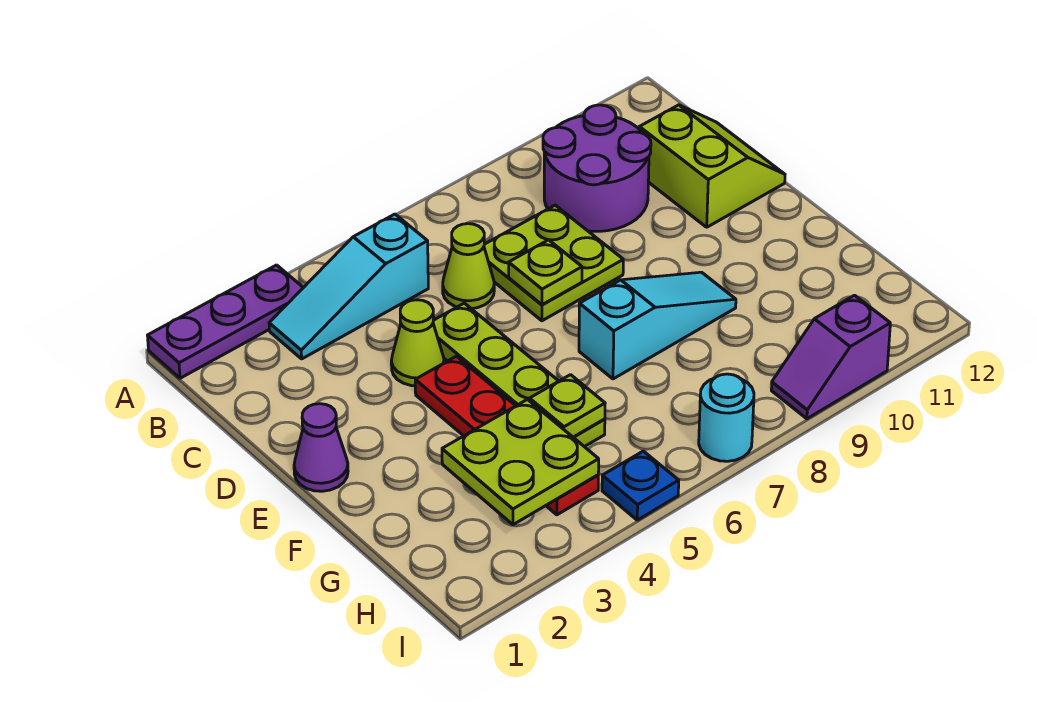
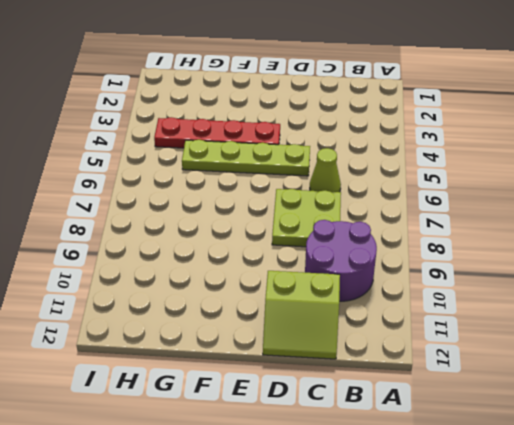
none -> purple 1x3 plate [147,265,303,378]
none -> cyan 1x3 slope [269,214,428,359]
none -> lime 1x1 cone [391,300,444,386]

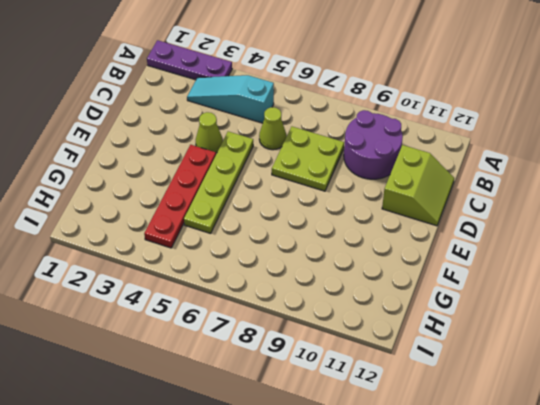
none -> purple 1x1 cone [294,404,348,491]
none -> cyan 1x3 slope [579,272,736,379]
none -> blue 1x1 plate [602,451,679,520]

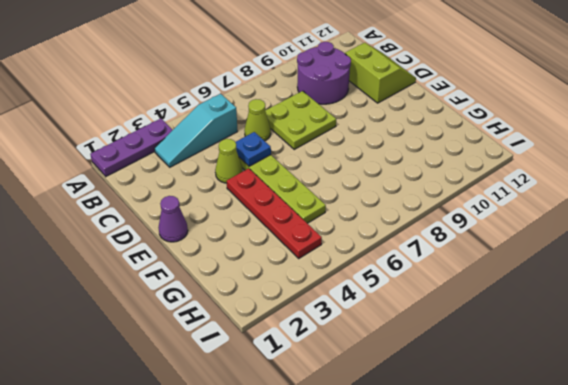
blue 1x1 plate [235,132,271,166] -> blue 1x1 plate moved to [602,451,679,520]
none -> cyan 1x3 slope [579,272,736,379]
none -> cyan 1x1 round brick [699,374,754,461]
none -> purple 1x2 slope [771,295,890,419]

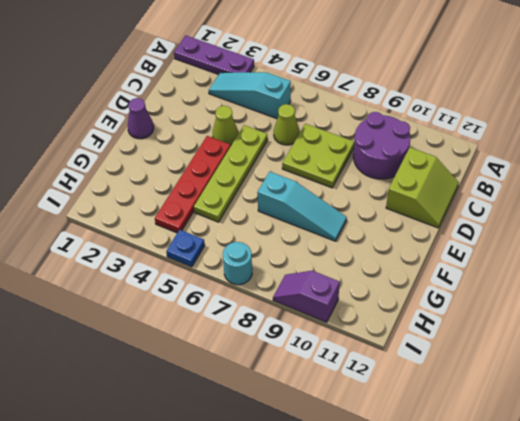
none -> lime 1x1 plate [509,240,582,305]
none -> lime 2x2 plate [442,399,599,525]
none -> lime 1x1 plate [530,375,605,437]

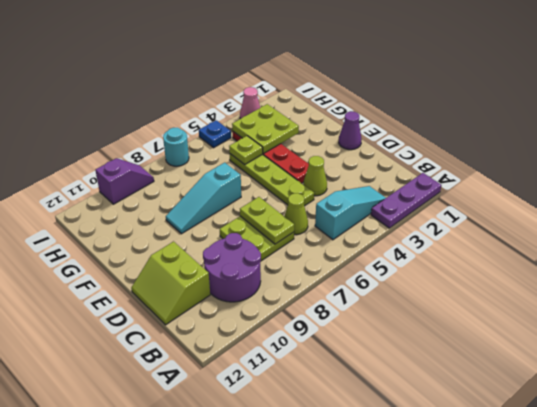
lime 1x2 plate [240,197,294,244] -> lime 1x1 plate [509,240,582,305]
pink 1x1 cone [240,87,260,119] -> none

